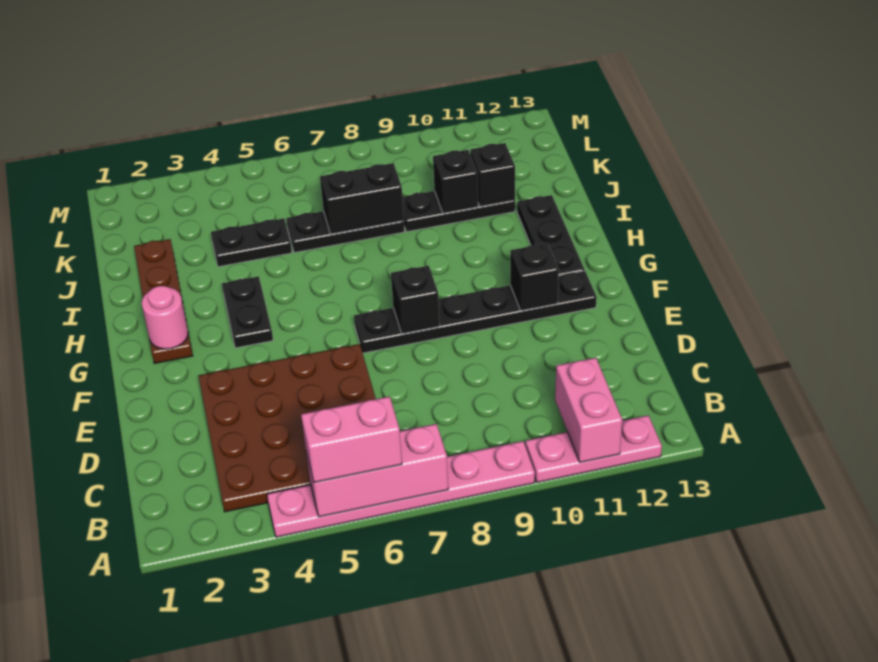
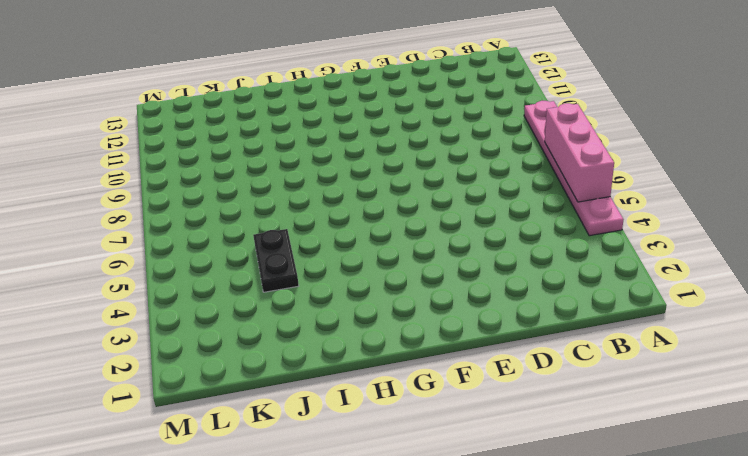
none -> pink 1x3 plate [525,415,662,482]
none -> brown 4x4 plate [199,344,376,512]
none -> black 1x6 plate [354,271,597,353]

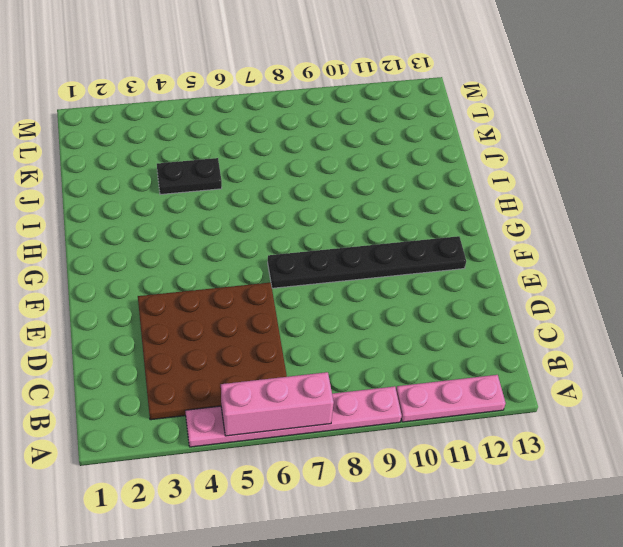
none -> brown 1x4 plate [134,239,193,364]
none -> black 1x2 plate [222,276,273,348]
none -> black 1x3 plate [517,195,585,276]

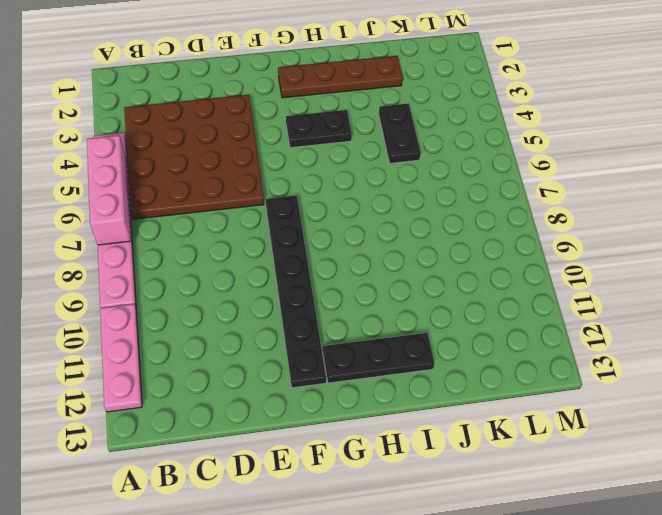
none -> black 1x3 plate [286,211,405,253]
none -> black 1x3 plate [402,191,515,232]
none -> pink 1x2 brick [555,358,622,462]

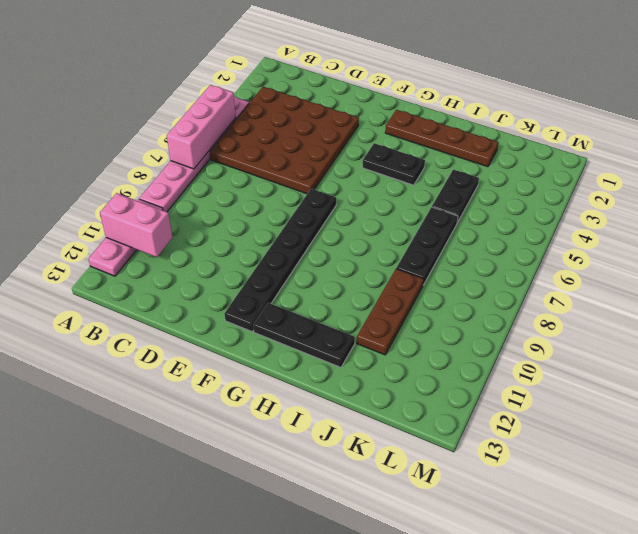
brown 1x3 plate [357,269,424,355] -> black 1x3 plate [402,191,515,232]
none -> black 1x1 brick [391,266,440,334]
none -> black 1x1 brick [510,243,559,311]
none -> pink 1x1 round brick [142,286,188,349]

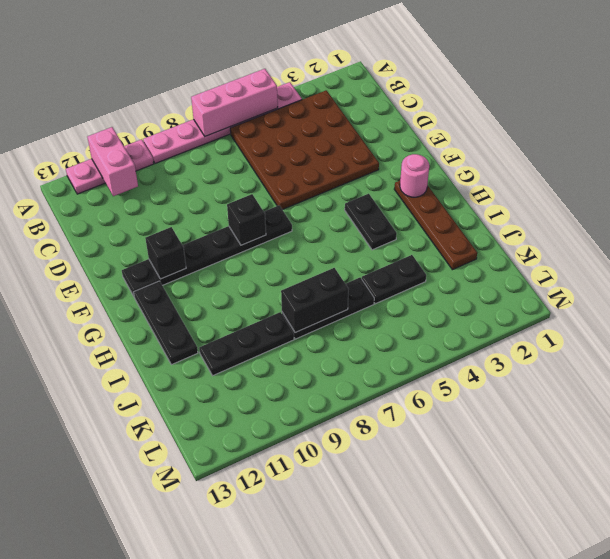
none -> black 1x1 brick [433,150,478,214]
none -> black 1x1 brick [470,143,515,207]
none -> pink 1x2 brick [301,396,402,482]

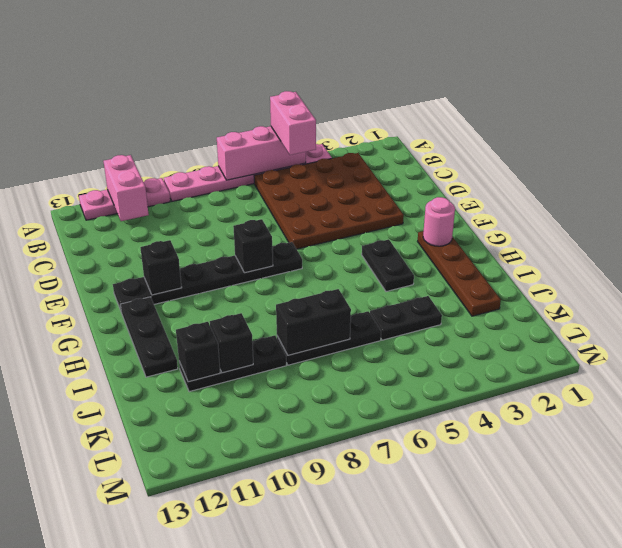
pink 1x2 brick [270,91,316,155] -> pink 1x2 brick turned to [301,396,402,482]

